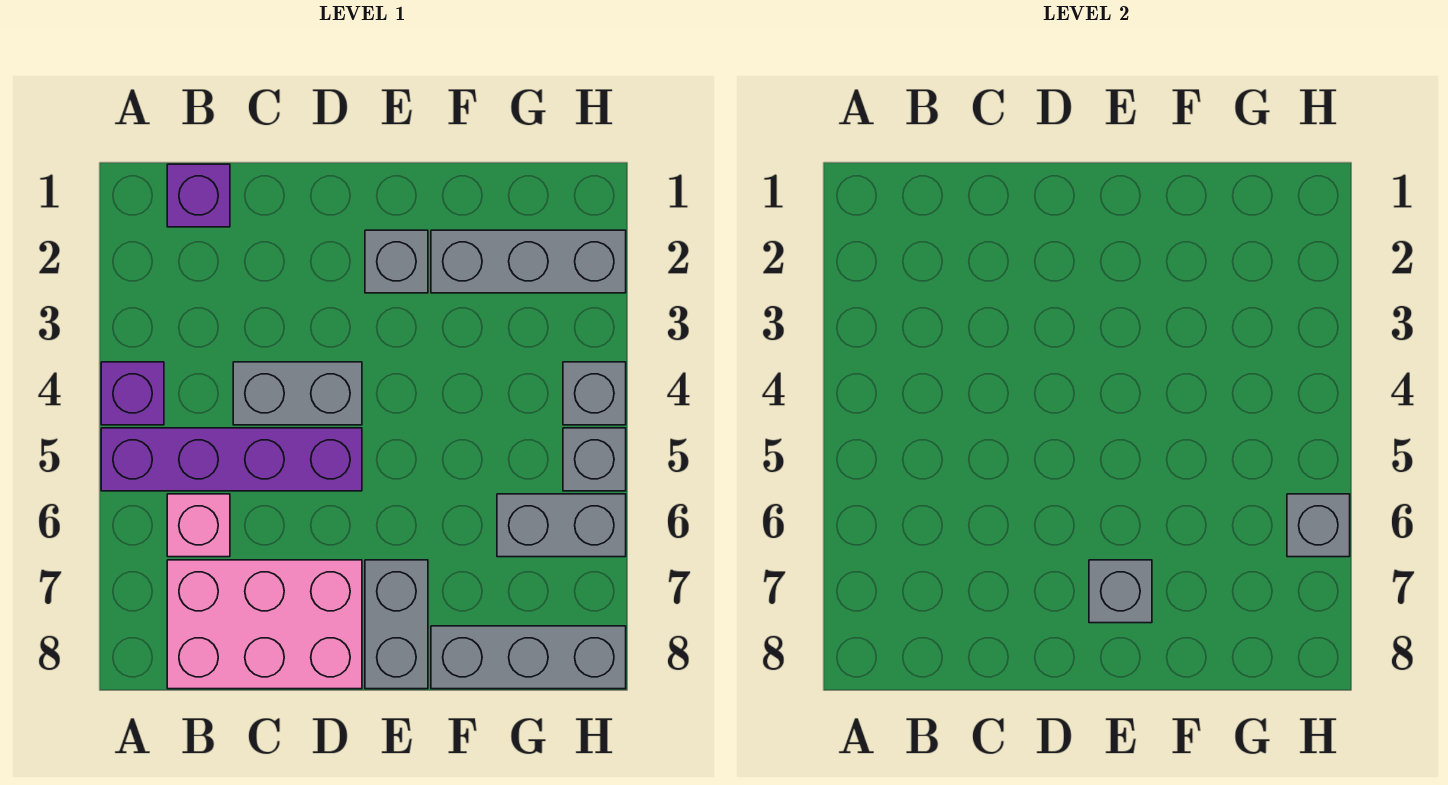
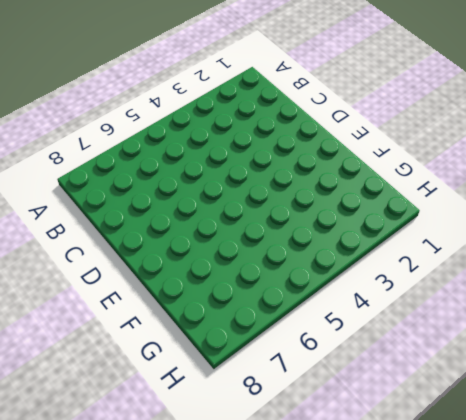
none -> purple 1x1 brick [101,362,164,425]
none -> purple 1x4 brick [101,428,362,491]
none -> purple 1x1 brick [167,164,230,227]

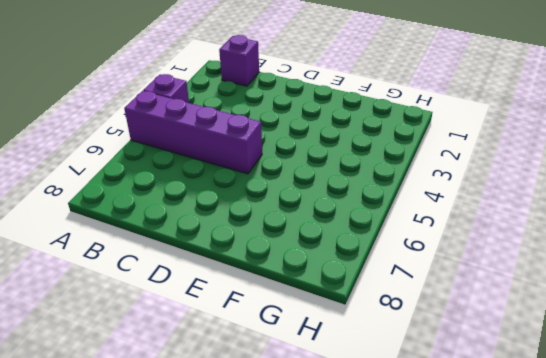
none -> pink 1x1 brick [167,494,230,557]
none -> pink 2x3 brick [167,560,362,689]
none -> grey 1x2 brick [233,362,362,425]

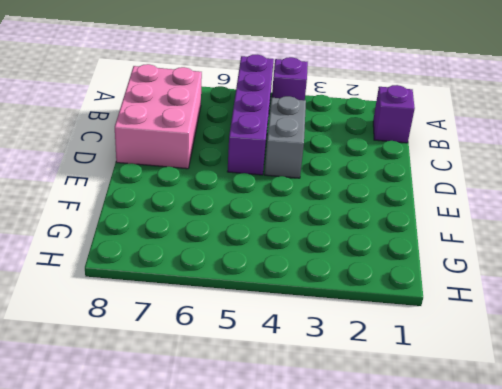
none -> pink 1x1 brick [167,494,230,557]
none -> grey 1x1 brick [365,230,428,293]
none -> grey 1x2 brick [365,560,428,689]

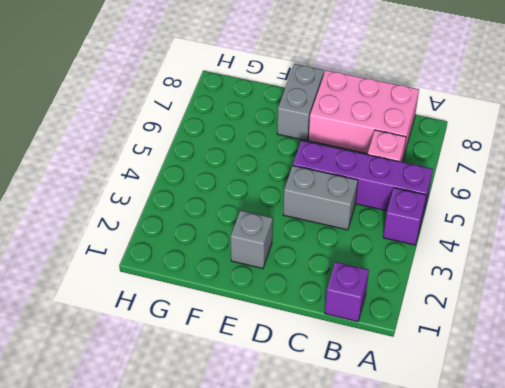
none -> grey 1x3 brick [431,230,626,293]
none -> grey 1x3 brick [431,626,626,689]
none -> grey 1x2 brick [497,494,626,557]

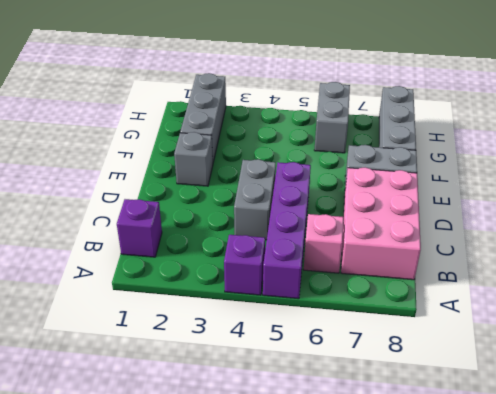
none -> grey 1x1 brick [563,362,626,425]
none -> grey 1x1 brick [563,428,626,491]
none -> grey 1x1 brick [1089,560,1152,623]

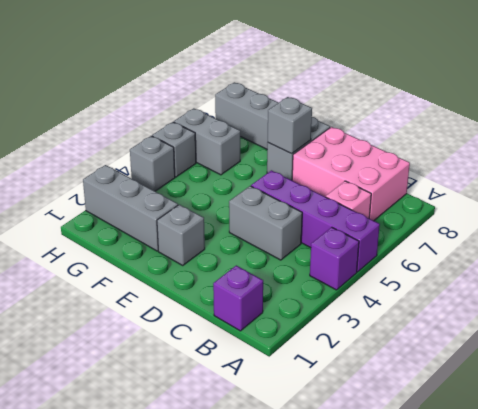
none -> grey 1x1 brick [1287,494,1350,557]

